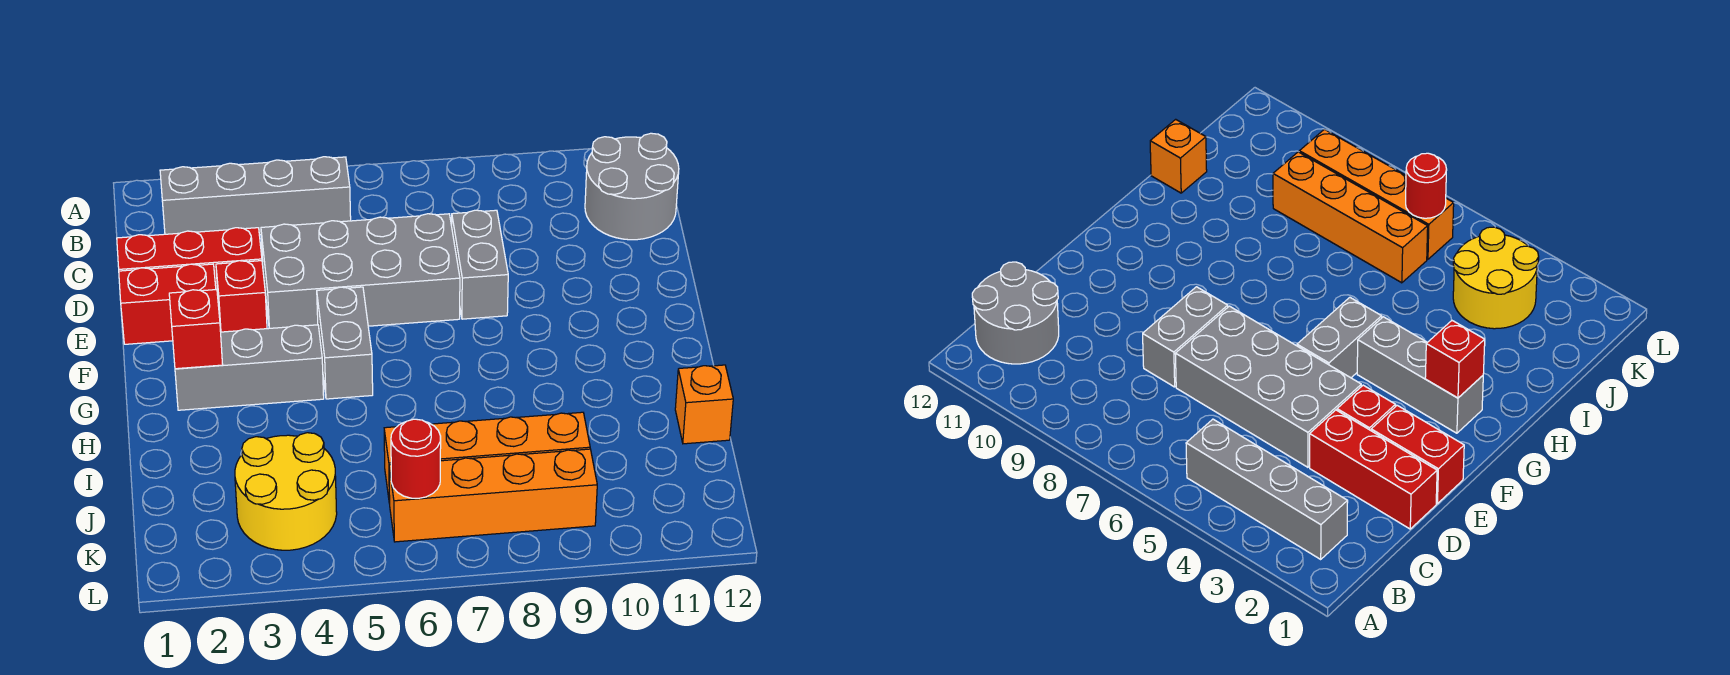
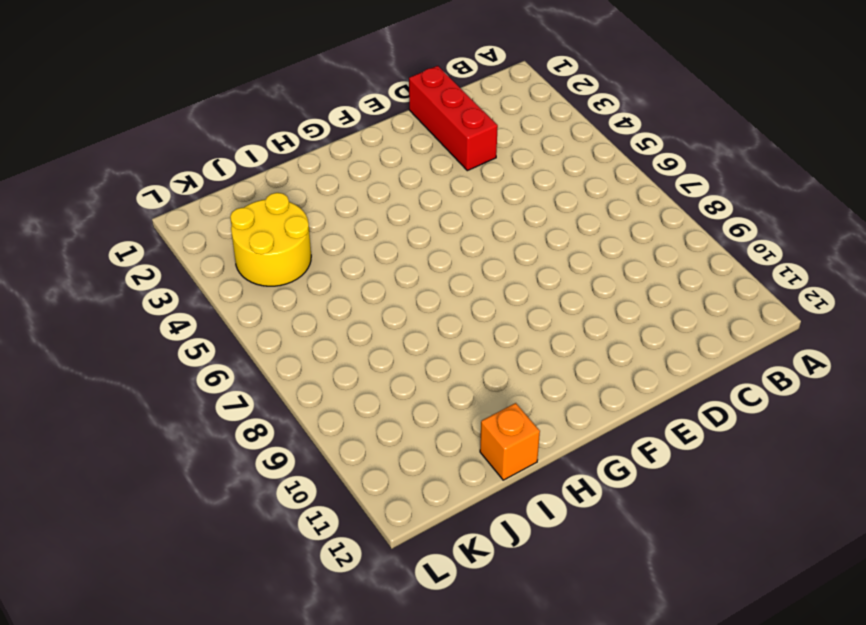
none -> grey 1x4 brick [160,157,351,235]
none -> grey 2x2 round brick [585,133,679,240]
none -> grey 2x4 brick [261,214,460,328]

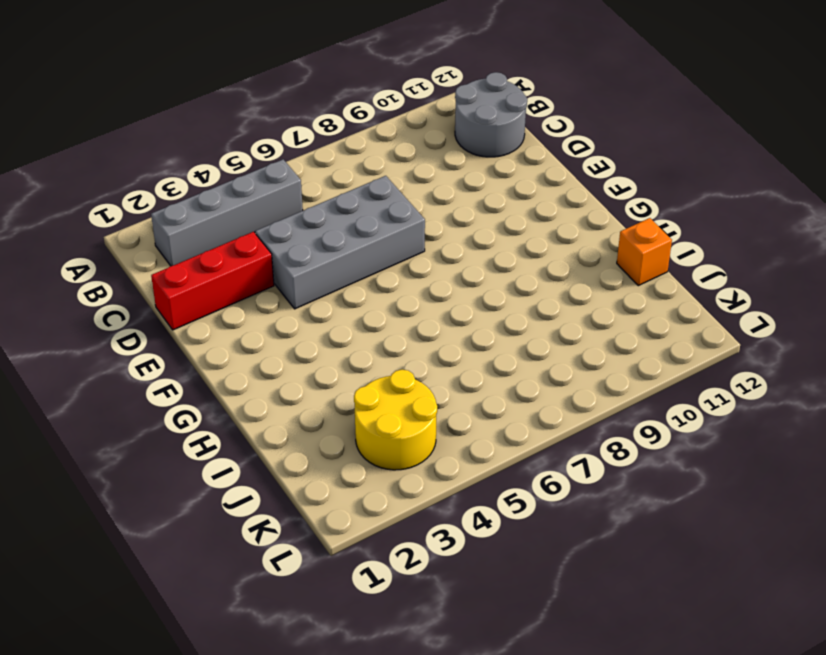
none -> grey 1x2 brick [452,210,508,319]
none -> red 1x2 brick [119,264,216,344]
none -> red 1x1 brick [216,261,267,332]

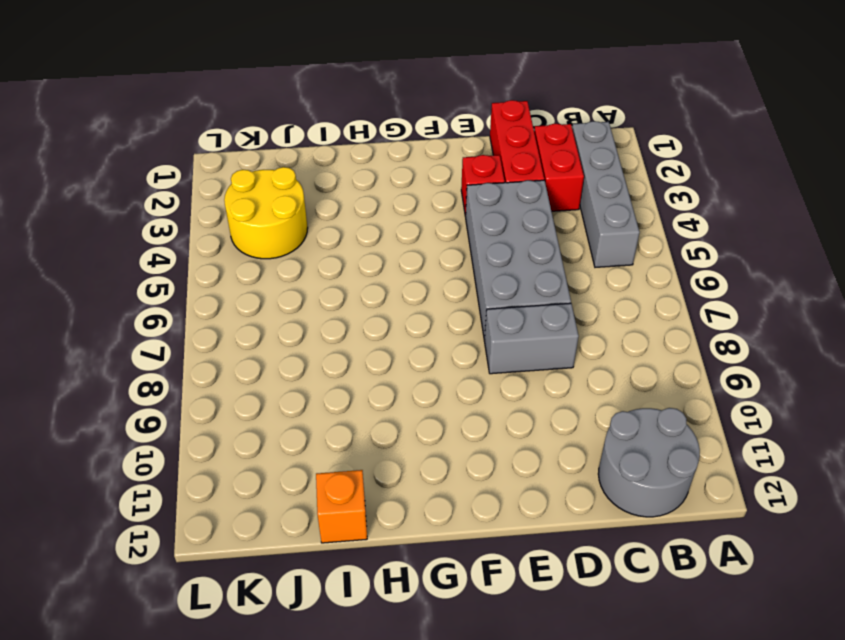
red 1x2 brick [534,124,584,211] -> red 1x2 brick moved to [119,264,216,344]
none -> grey 1x2 brick [317,287,373,399]
none -> grey 1x3 brick [175,325,324,410]
none -> orange 1x4 brick [384,412,590,504]

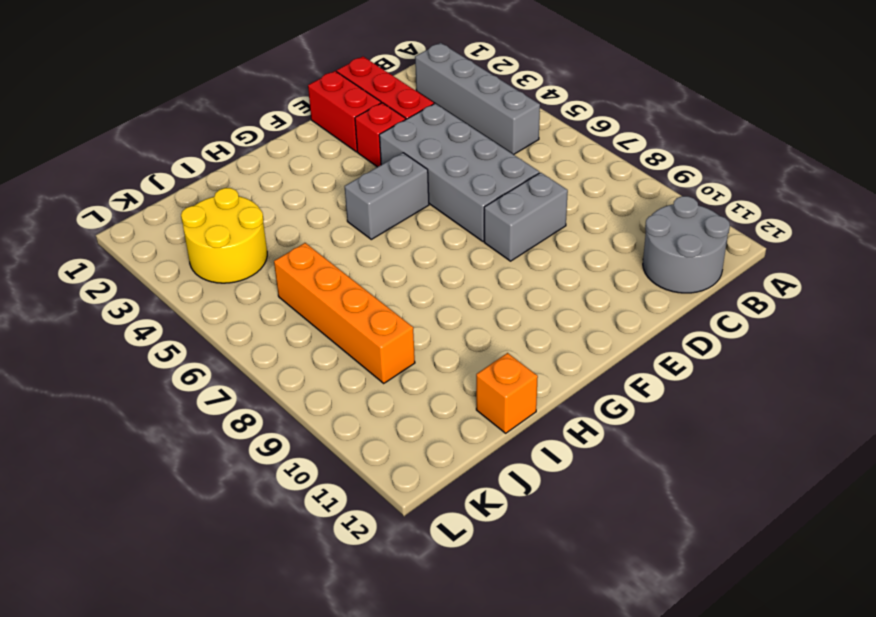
none -> grey 1x3 brick [175,325,324,410]
none -> orange 1x4 brick [389,449,597,542]
none -> red 1x1 brick [169,290,223,369]

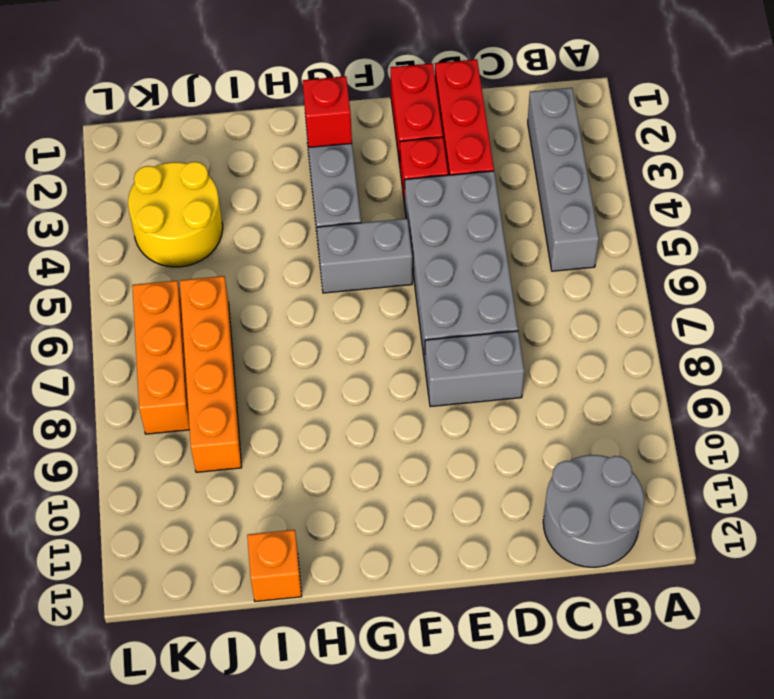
orange 1x3 brick [132,281,190,434] -> orange 1x4 brick [389,449,597,542]
none -> red 1x1 round brick [391,419,441,498]

